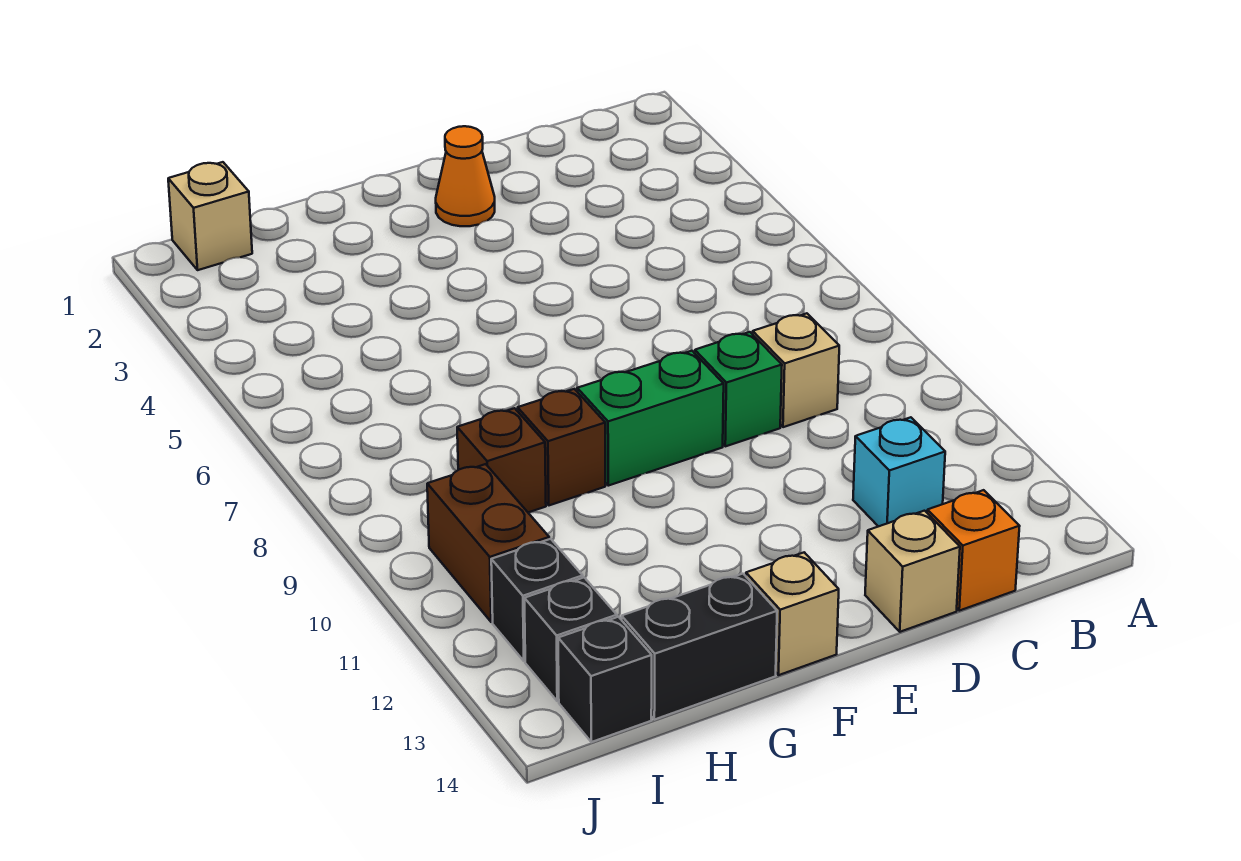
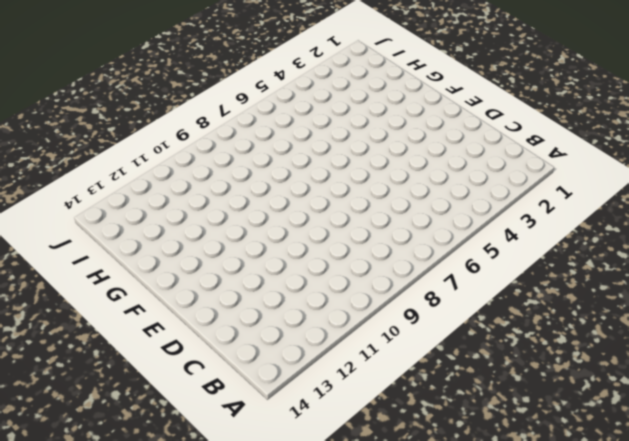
none -> tan 1x1 brick [753,313,839,427]
none -> cyan 1x1 brick [853,417,945,527]
none -> orange 1x1 brick [927,490,1020,611]

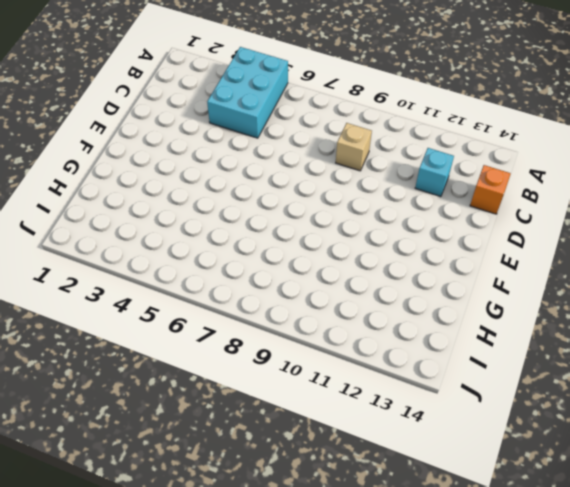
cyan 2x3 brick [207,47,288,138] -> none
none -> green 1x1 brick [695,332,782,446]
none -> tan 1x1 brick [865,511,960,632]
none -> orange 1x1 cone [436,126,495,226]

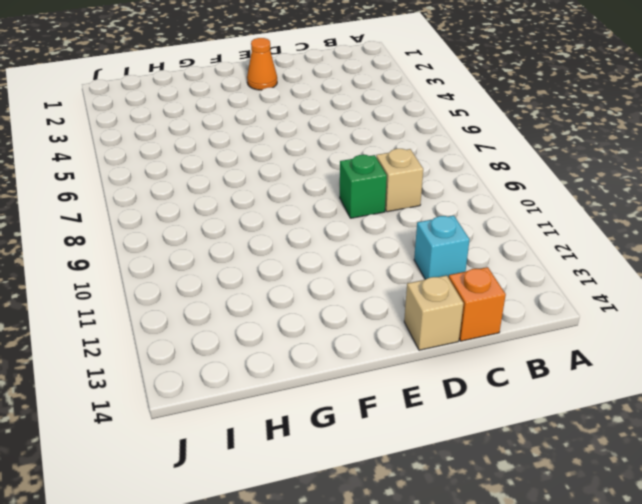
none -> green 1x2 brick [577,351,724,486]
none -> tan 1x1 brick [746,552,839,675]
none -> brown 1x1 brick [518,389,605,505]

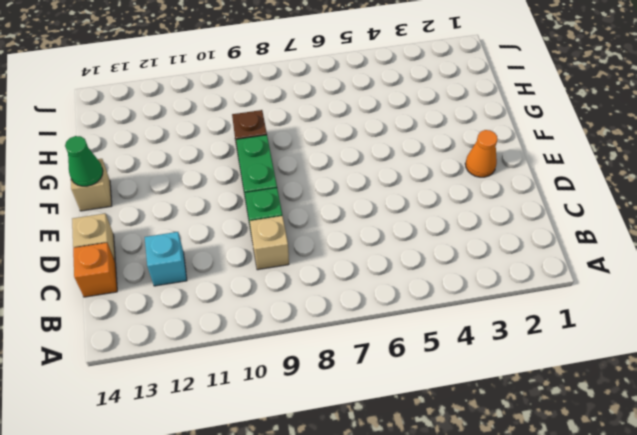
green 1x1 cone [65,136,103,186] -> none
none -> black 1x2 brick [622,574,777,720]
none -> brown 1x1 brick [457,408,546,513]
none -> tan 1x1 brick [168,162,252,270]

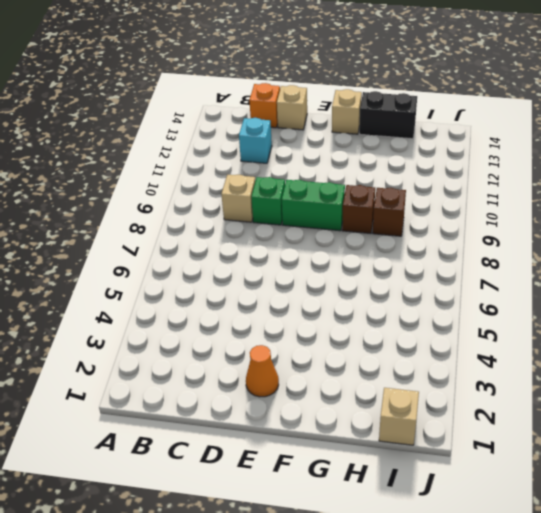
none -> brown 1x2 brick [427,464,549,622]
none -> black 1x1 brick [491,539,583,661]
none -> black 1x1 brick [524,578,617,701]

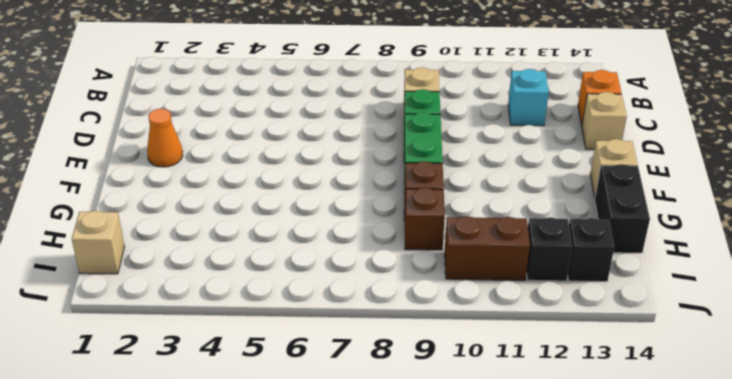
none -> black 1x1 brick [558,617,652,742]

